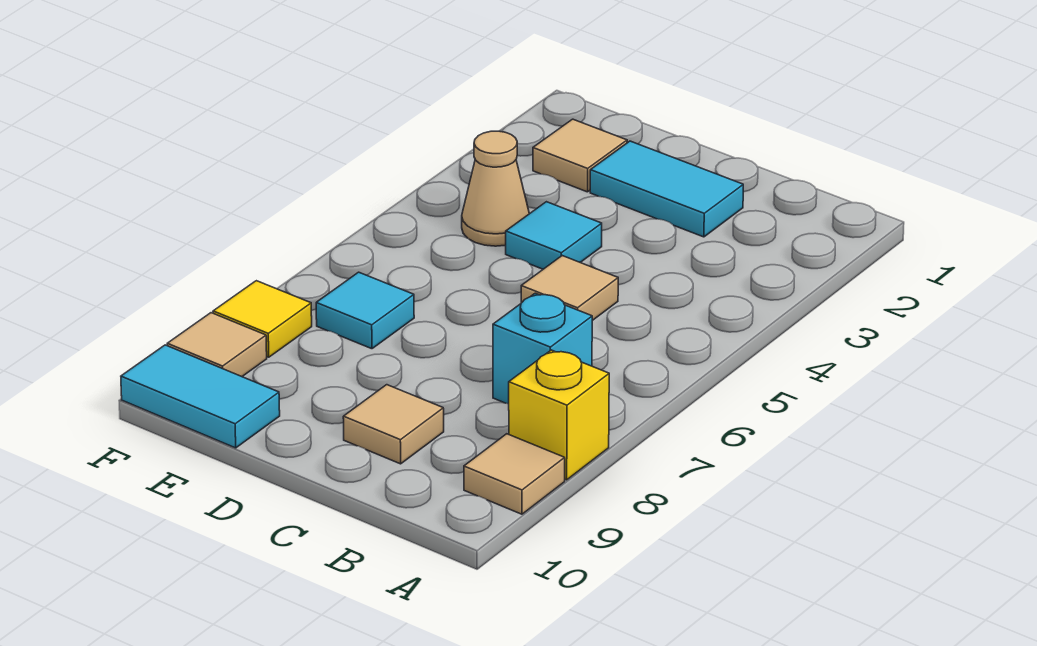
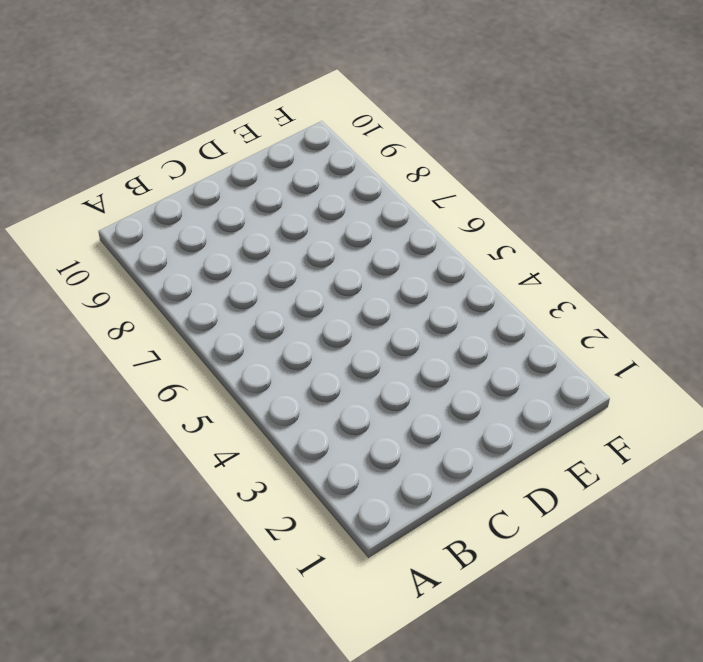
none -> yellow 1x1 brick [509,350,609,480]
none -> tan 1x1 tile [464,434,565,514]
none -> cyan 1x1 brick [493,293,592,404]

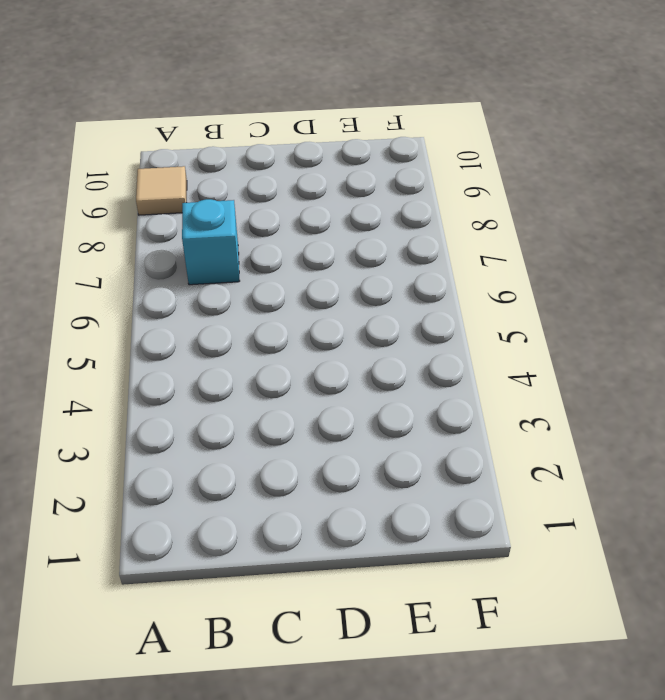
none -> yellow 1x1 brick [509,350,609,480]
none -> cyan 1x2 tile [590,141,743,237]
none -> tan 1x1 tile [521,256,618,321]

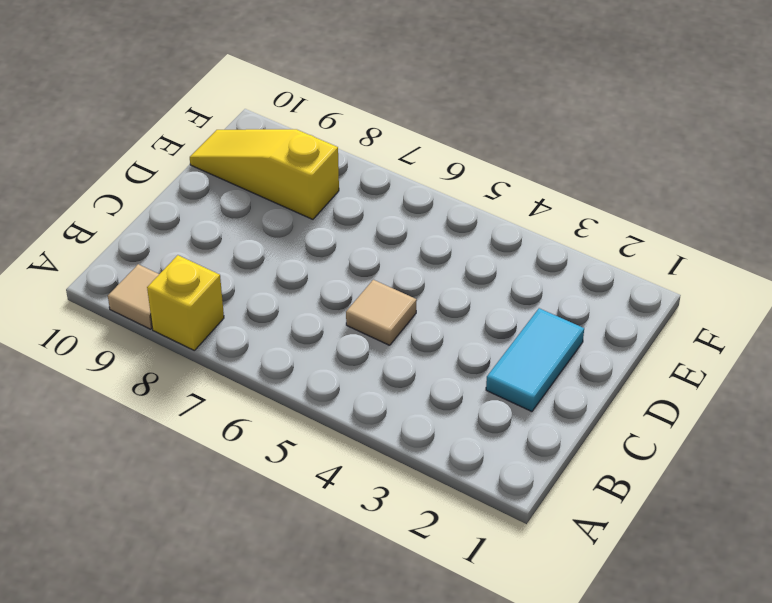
yellow 1x3 slope [190,129,339,219] -> cyan 1x2 tile [121,345,280,448]
none -> cyan 1x1 brick [493,293,592,404]
none -> tan 1x1 tile [343,385,444,464]
none -> cyan 1x1 tile [506,202,602,269]

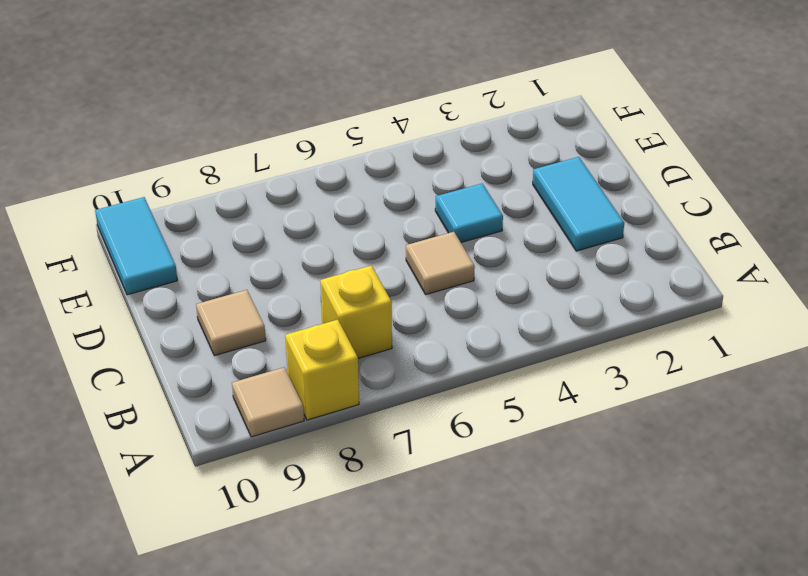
yellow 1x1 brick [320,265,392,358] -> cyan 1x1 brick [493,293,592,404]
none -> tan 1x1 tile [533,119,627,192]
none -> tan 1x1 cone [462,131,529,246]
none -> cyan 1x1 tile [316,272,414,349]

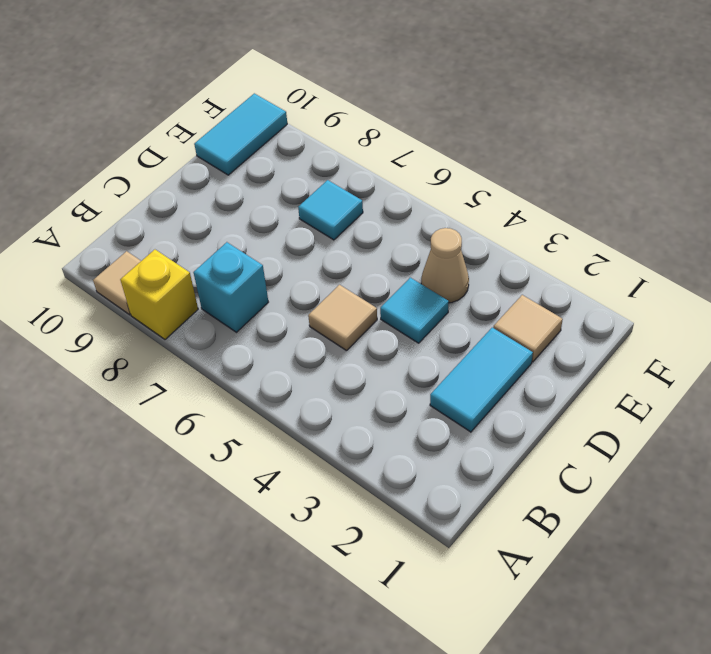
none -> tan 1x1 tile [343,385,444,464]
none -> yellow 1x1 tile [213,281,312,357]
none -> tan 1x1 tile [167,313,267,377]

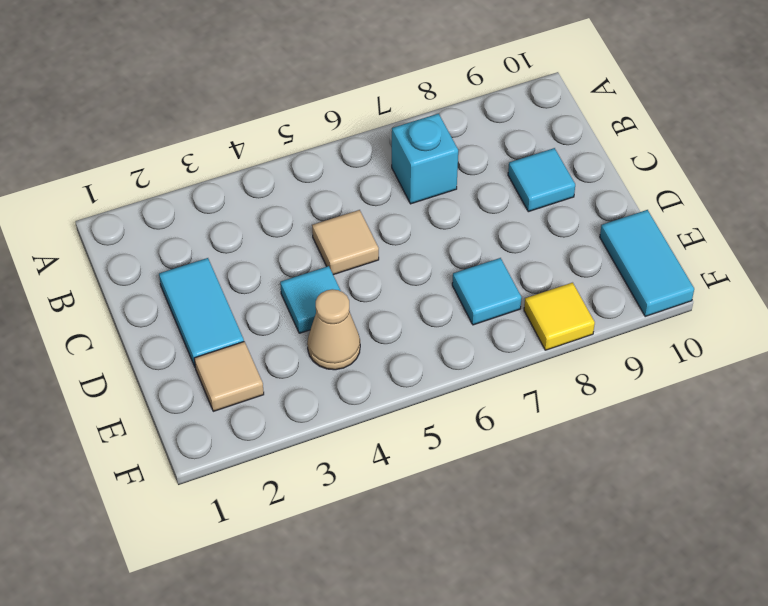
cyan 1x1 tile [508,148,575,212] -> tan 1x1 tile [343,385,444,464]
none -> yellow 1x1 brick [509,350,609,480]
none -> tan 1x1 tile [464,434,565,514]
none -> tan 1x1 tile [167,313,267,377]

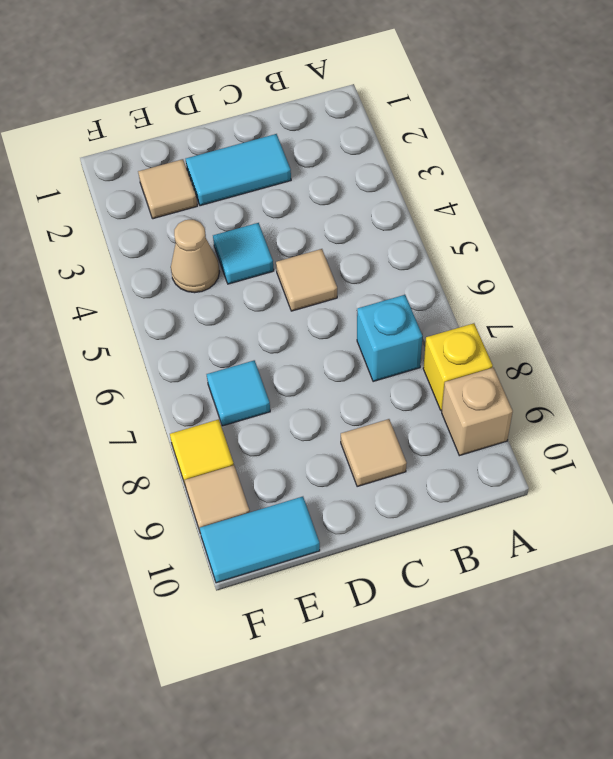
tan 1x1 brick [442,368,513,456] -> tan 1x1 tile [464,434,565,514]

